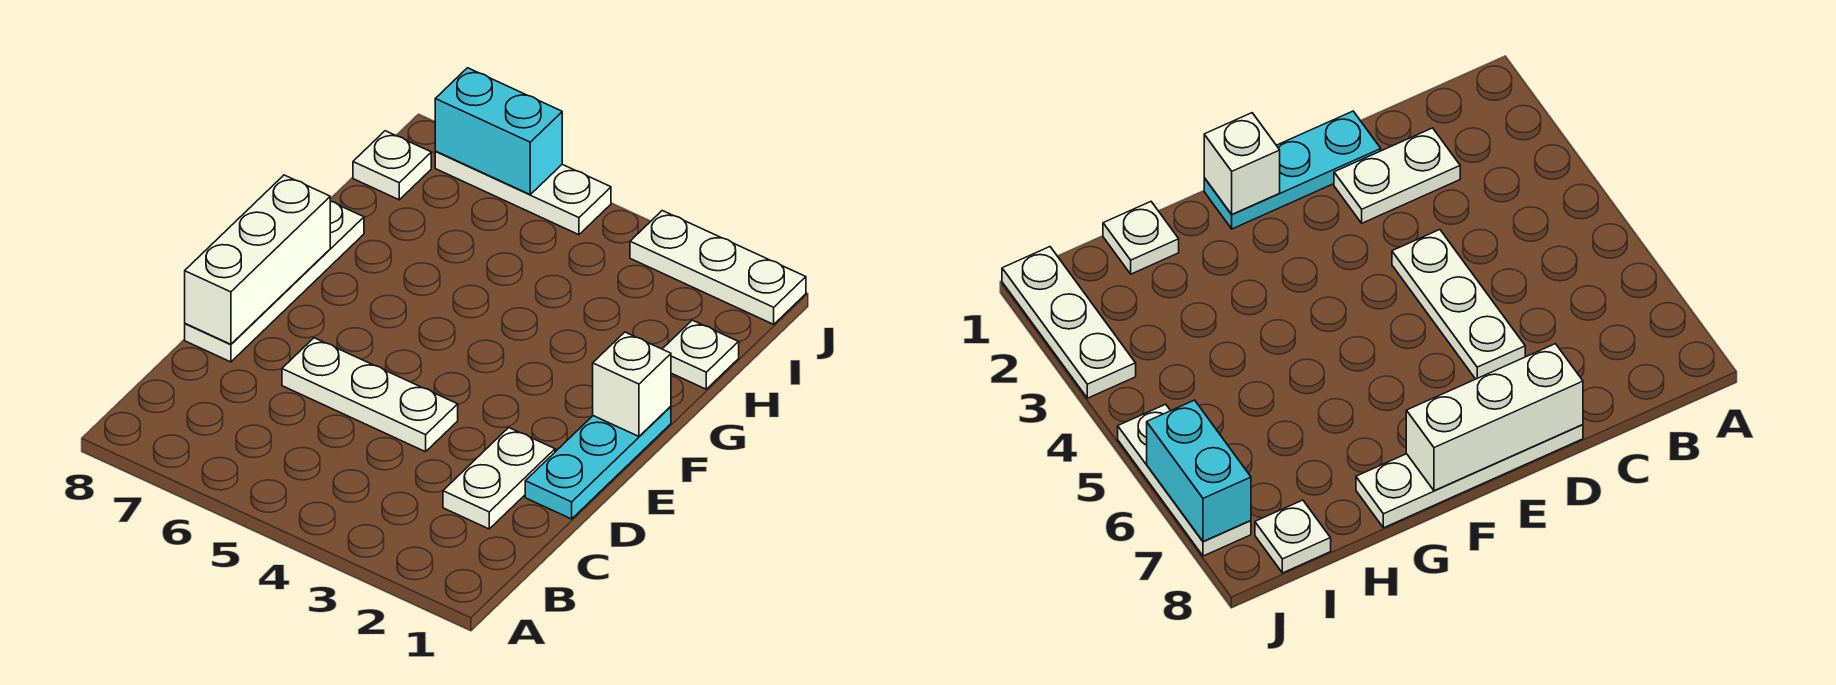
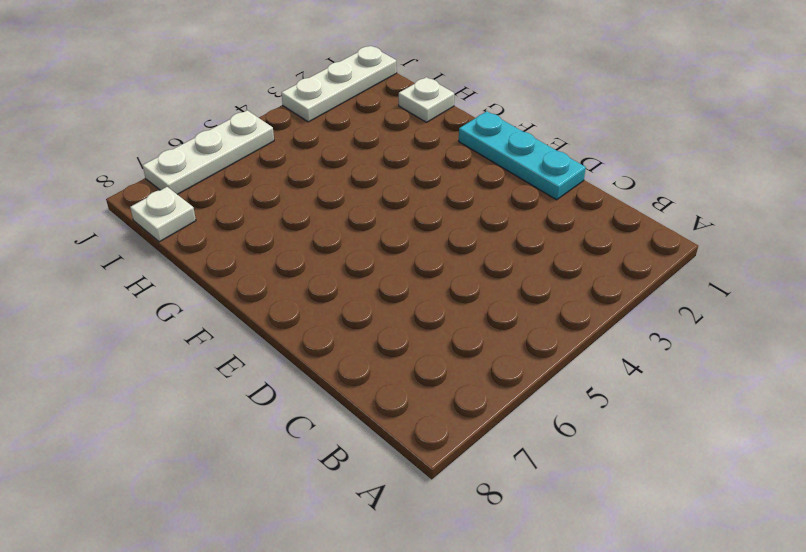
none -> white 1x2 plate [443,428,555,529]
none -> white 1x3 plate [282,338,458,452]

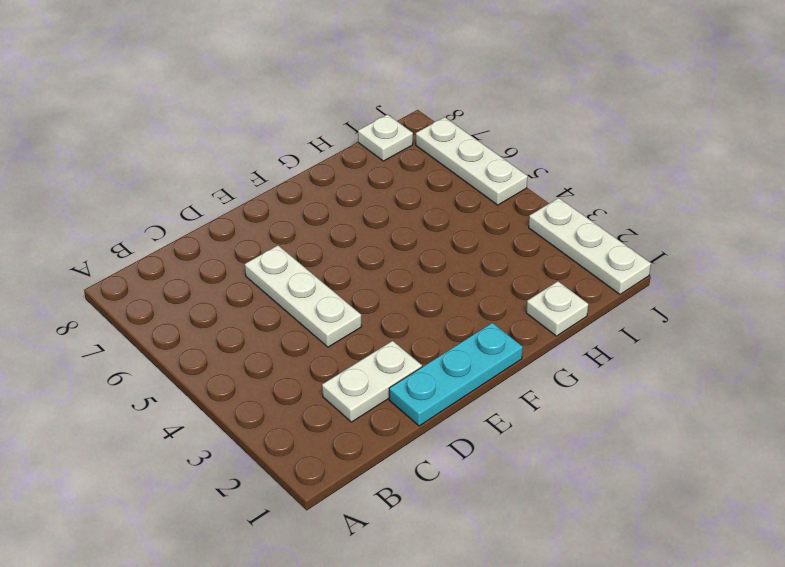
none -> white 1x4 plate [185,201,364,362]
none -> white 1x3 brick [185,175,330,344]

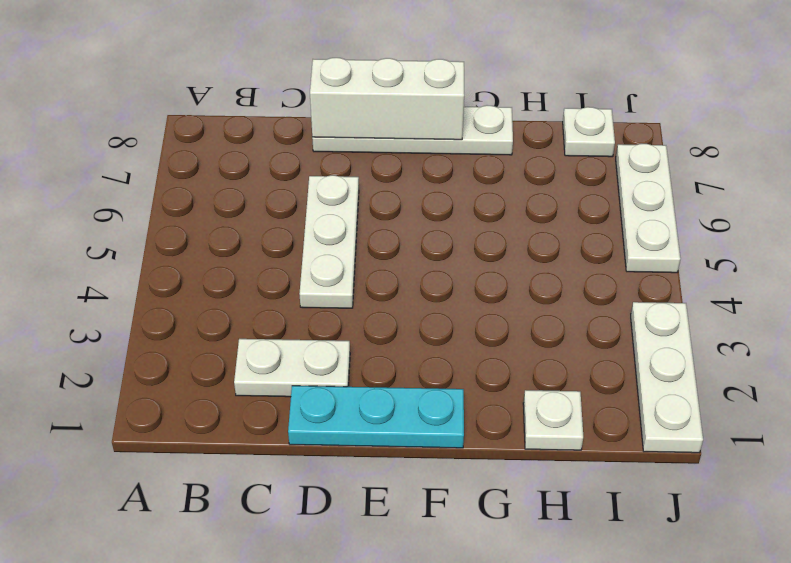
none -> white 1x1 brick [593,332,671,436]
none -> cyan 1x2 brick [435,68,562,194]

